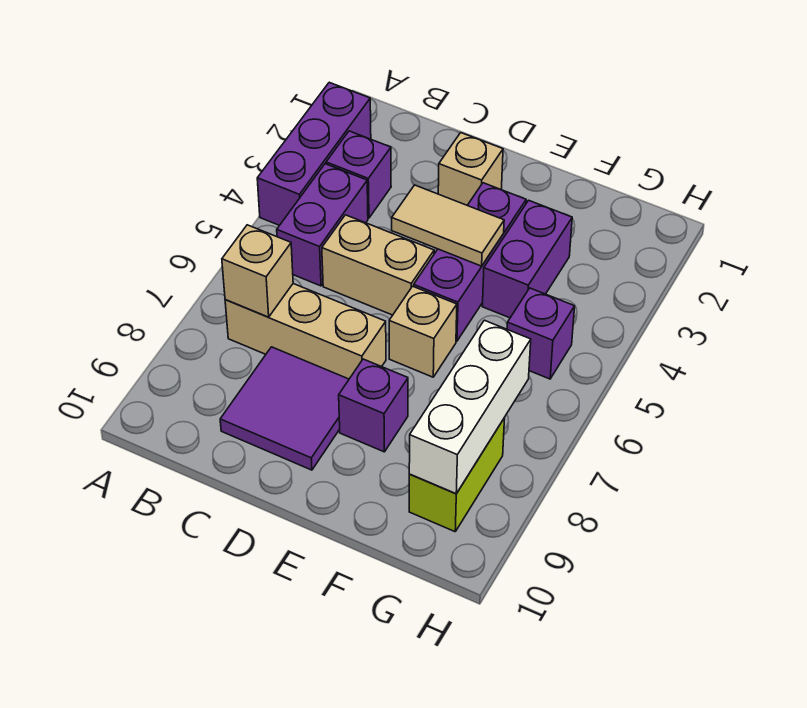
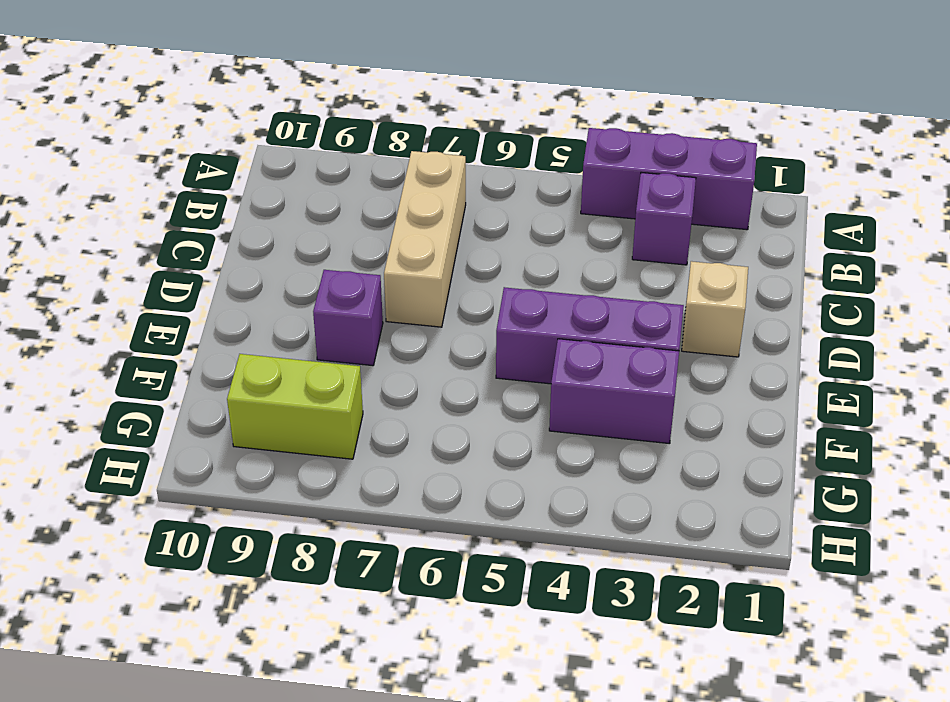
none -> purple 1x2 brick [277,164,368,286]
none -> tan 1x2 brick [322,215,434,315]
none -> purple 2x2 tile [220,347,349,470]

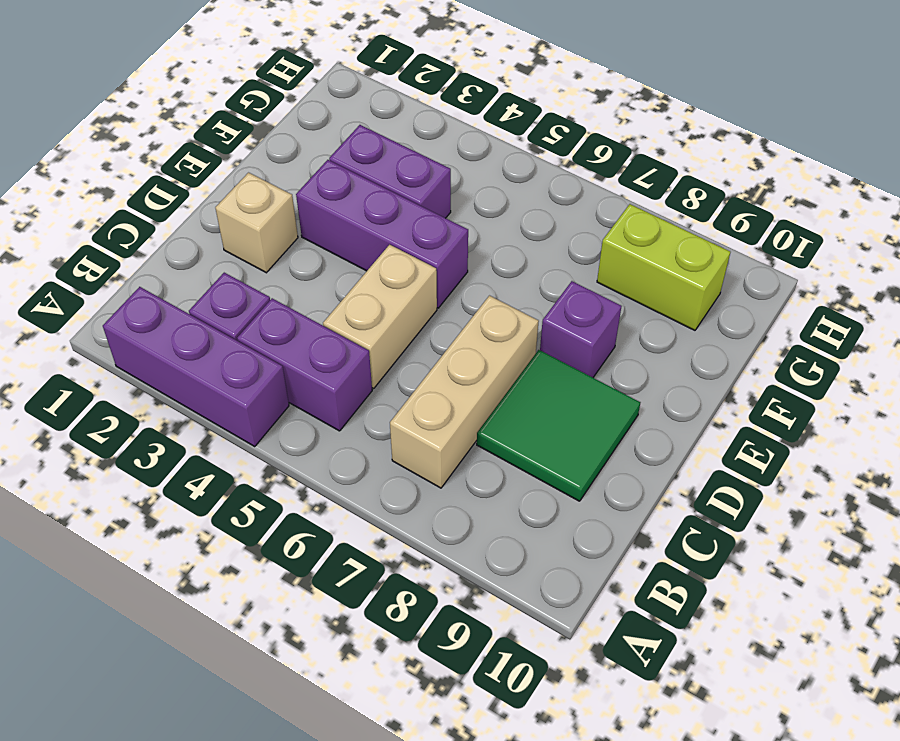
green 2x2 tile [477,350,641,501] -> purple 2x2 tile [220,347,349,470]
none -> tan 1x1 brick [389,286,457,377]
none -> purple 1x1 brick [507,288,575,379]
none -> tan 1x1 brick [222,225,293,317]

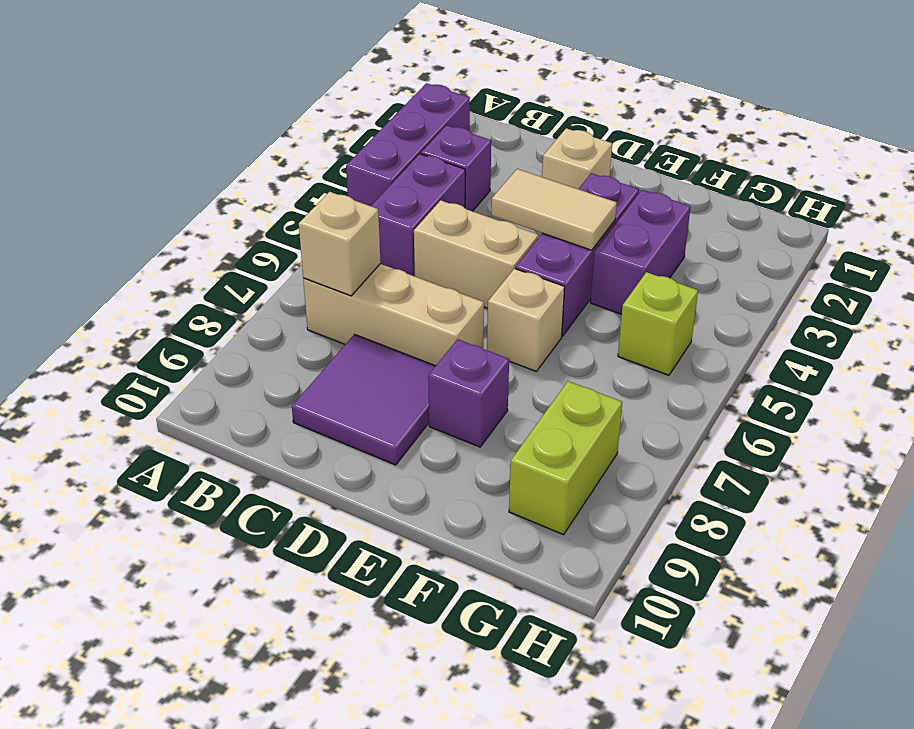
lime 1x1 brick [618,272,698,375] -> purple 1x1 brick [507,288,575,379]
none -> white 1x3 brick [409,320,531,494]

